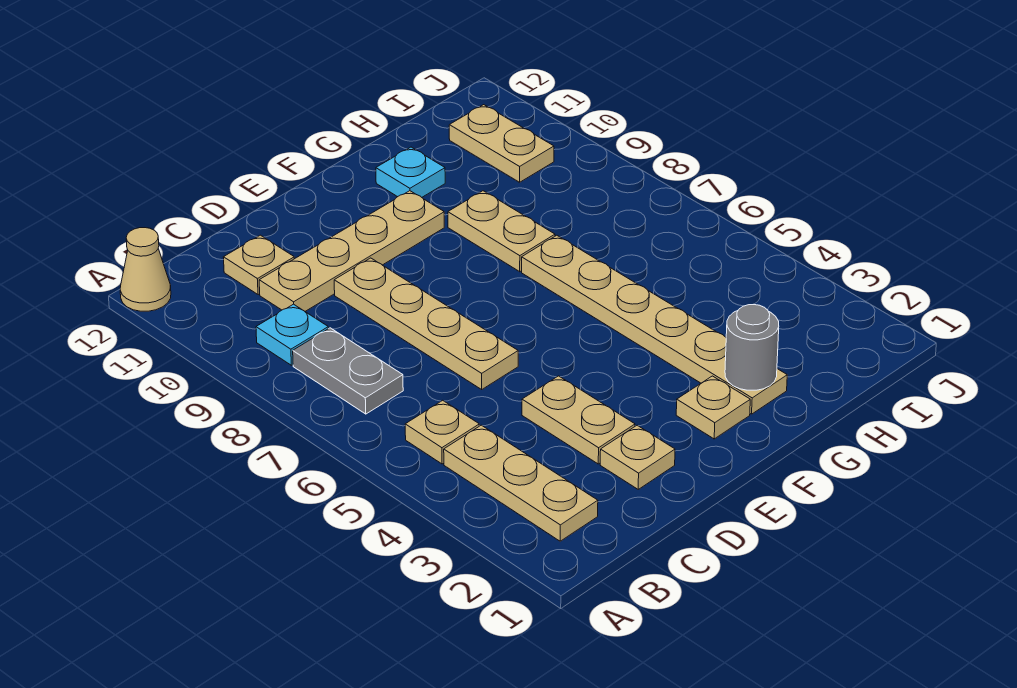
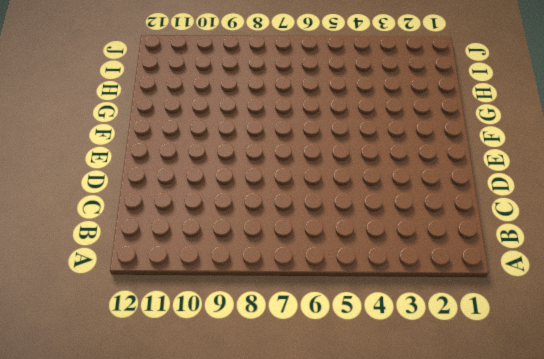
none -> tan 1x1 cone [120,228,171,311]
none -> tan 1x3 plate [444,425,598,541]
none -> tan 1x1 plate [405,400,479,464]

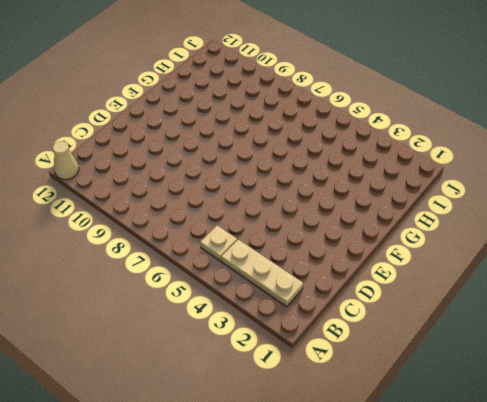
none -> grey 1x2 plate [293,328,403,414]
none -> cyan 1x1 plate [256,304,328,365]
none -> tan 1x4 plate [259,191,444,311]

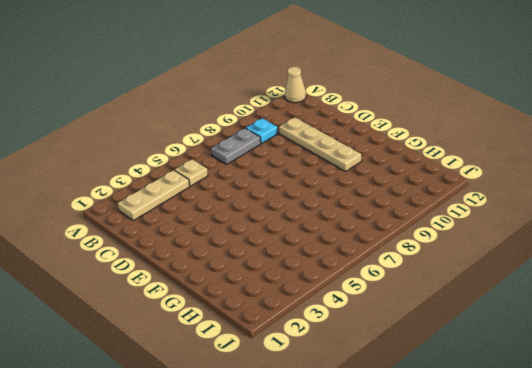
none -> tan 1x1 plate [223,235,294,295]
none -> tan 1x1 plate [600,425,675,489]
none -> tan 1x2 plate [522,376,635,464]

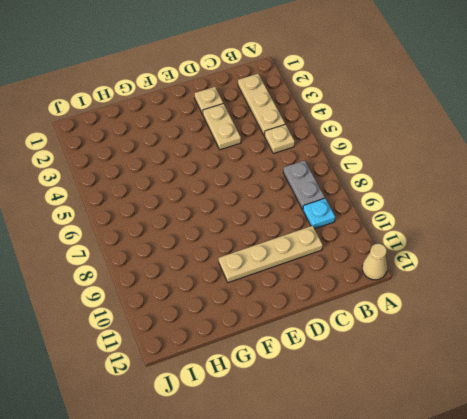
none -> tan 1x1 plate [223,235,294,295]
none -> tan 1x4 plate [334,258,518,389]
none -> tan 1x1 plate [676,376,750,439]

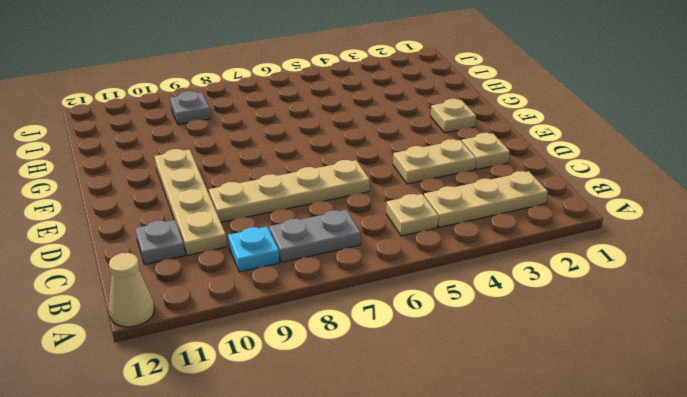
grey 1x1 plate [135,220,185,265] -> tan 1x1 plate [223,235,294,295]
grey 1x1 plate [170,91,210,125] -> none
none -> tan 1x6 plate [522,235,787,414]
none -> tan 1x2 plate [448,191,555,272]
none -> cyan 1x1 plate [376,147,445,197]

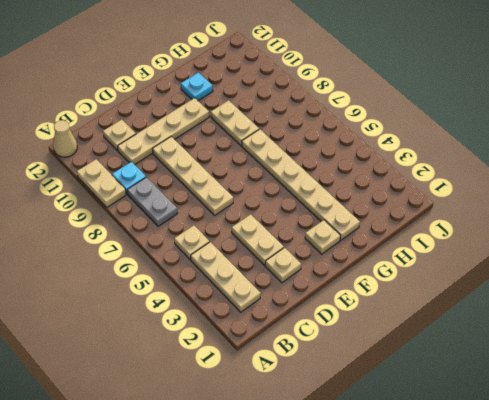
tan 1x2 plate [77,159,126,207] -> tan 1x2 plate moved to [449,105,554,182]
none -> grey 1x1 round brick [725,304,779,390]

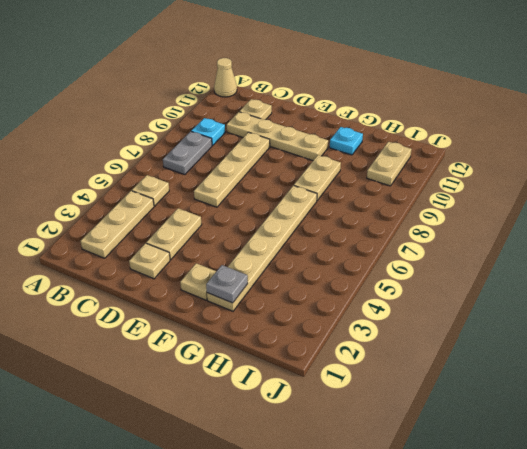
grey 1x1 plate [206,265,248,303] -> grey 1x1 round brick [725,304,779,390]

